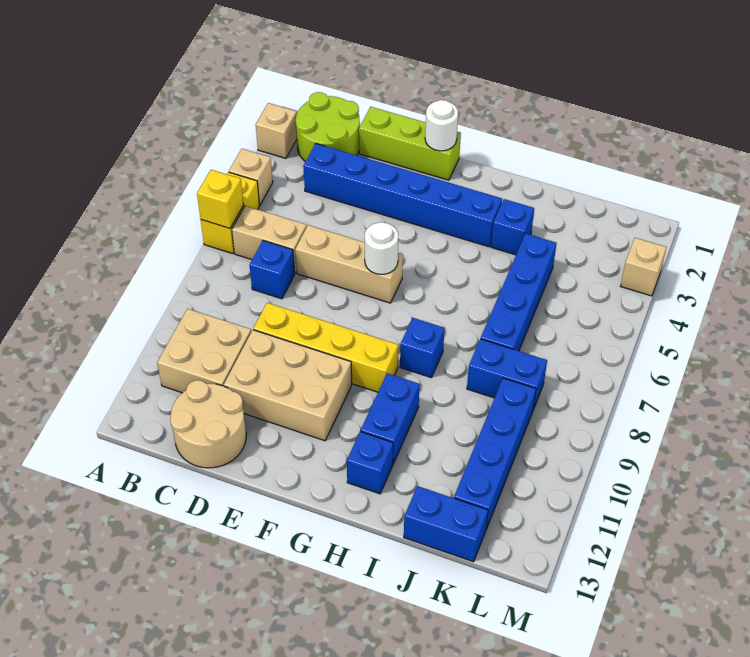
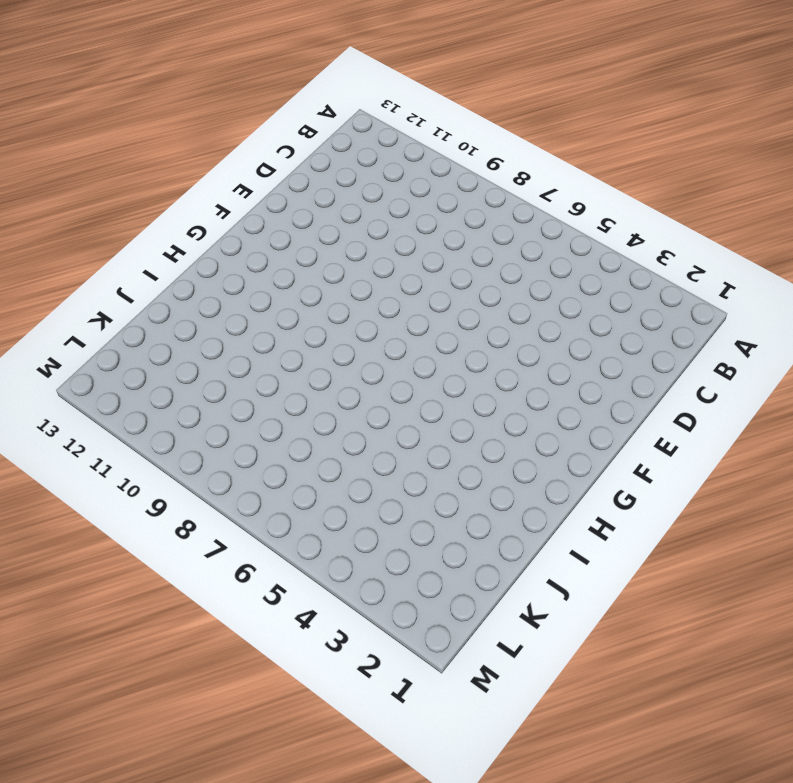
none -> tan 1x1 brick [256,103,297,158]
none -> tan 1x1 brick [229,149,273,205]
none -> yellow 1x2 brick [201,172,260,254]

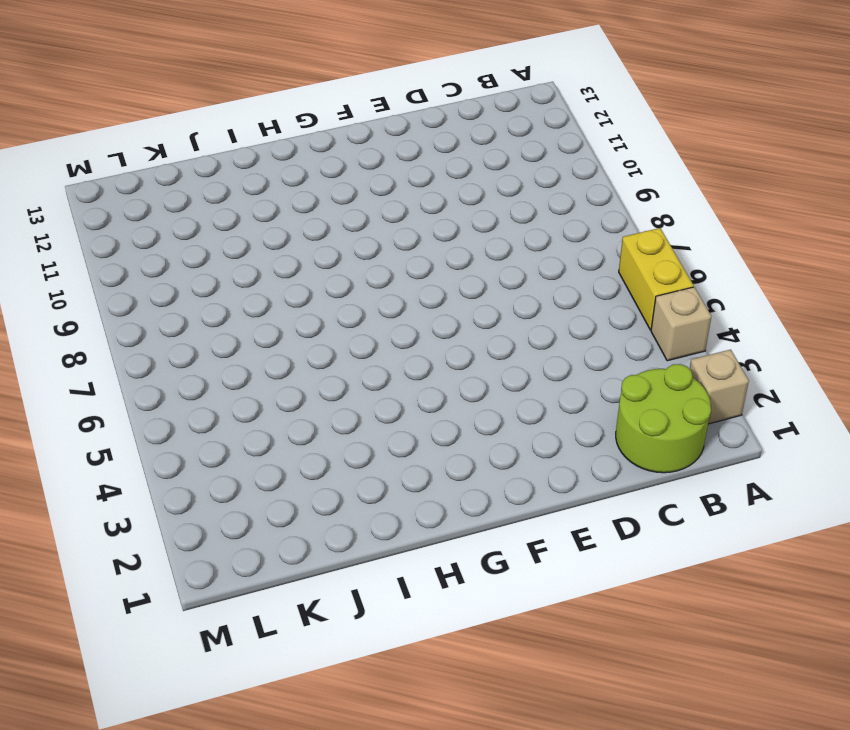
none -> tan 1x2 brick [232,206,307,273]
none -> tan 2x2 brick [157,309,251,393]
none -> blue 1x6 brick [303,144,502,247]

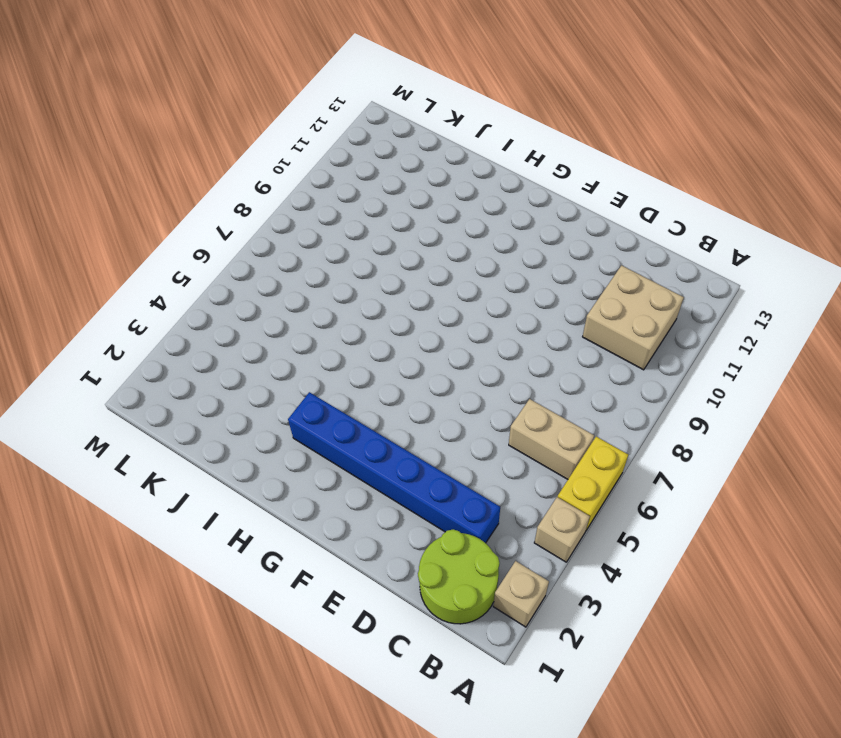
none -> blue 1x1 brick [250,241,295,299]
none -> tan 2x2 round brick [170,380,246,468]
none -> lime 1x3 brick [359,107,461,180]

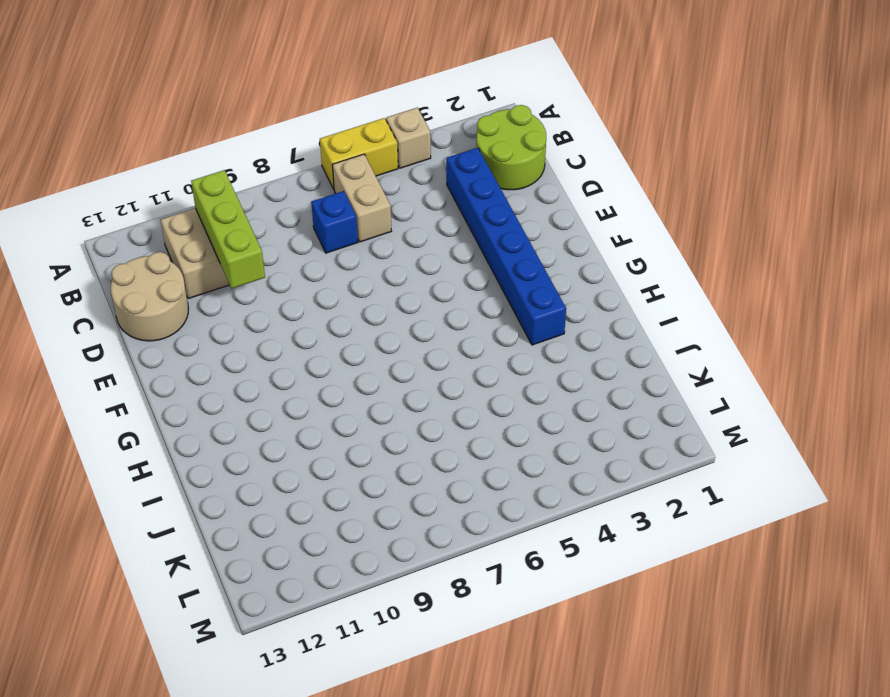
lime 1x3 brick [191,170,265,289] -> lime 1x3 brick moved to [359,107,461,180]
none -> tan 1x1 brick [256,103,297,158]
none -> tan 1x3 brick [295,225,403,303]
none -> yellow 1x4 brick [253,303,398,392]

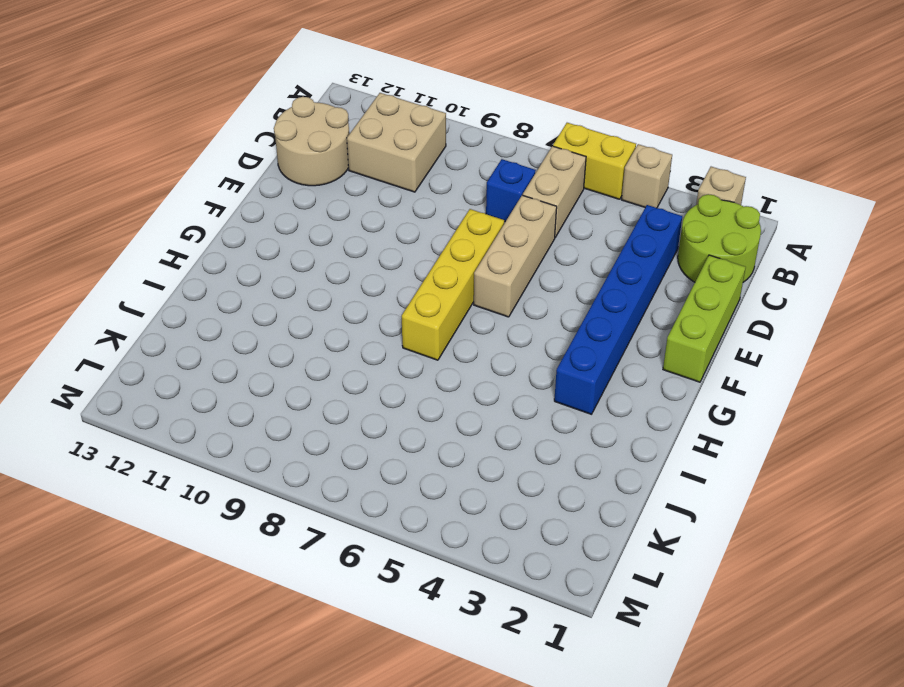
yellow 1x4 brick [402,209,504,360] -> yellow 1x4 brick moved to [253,303,398,392]
none -> tan 2x3 brick [224,330,352,441]
none -> blue 1x1 brick [400,318,445,378]
none -> blue 1x2 brick [361,373,420,464]

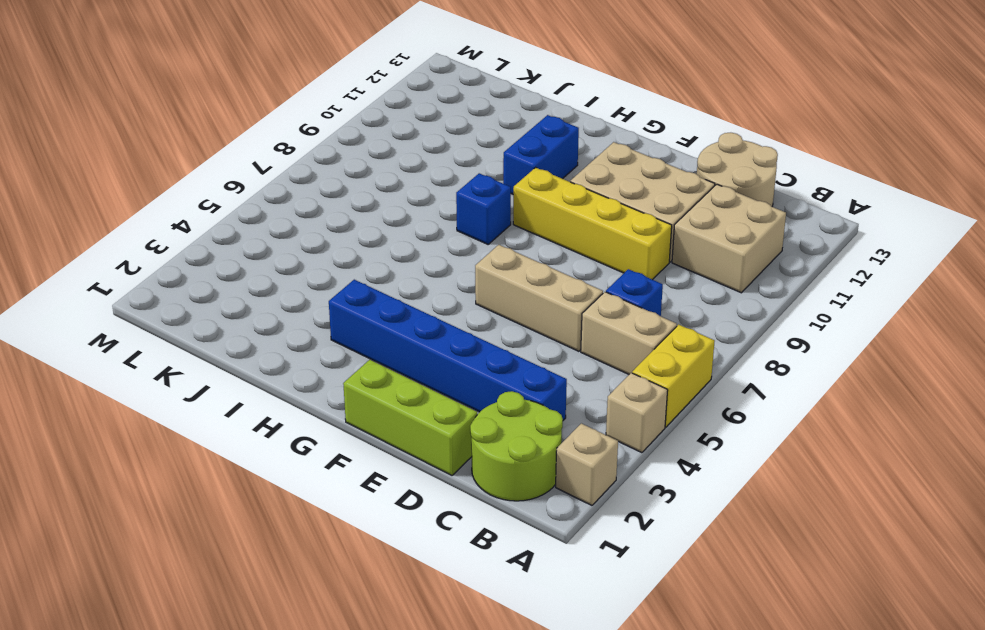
none -> blue 1x1 brick [347,431,393,494]
none -> blue 1x1 brick [491,199,534,255]
none -> blue 1x4 brick [481,233,557,351]

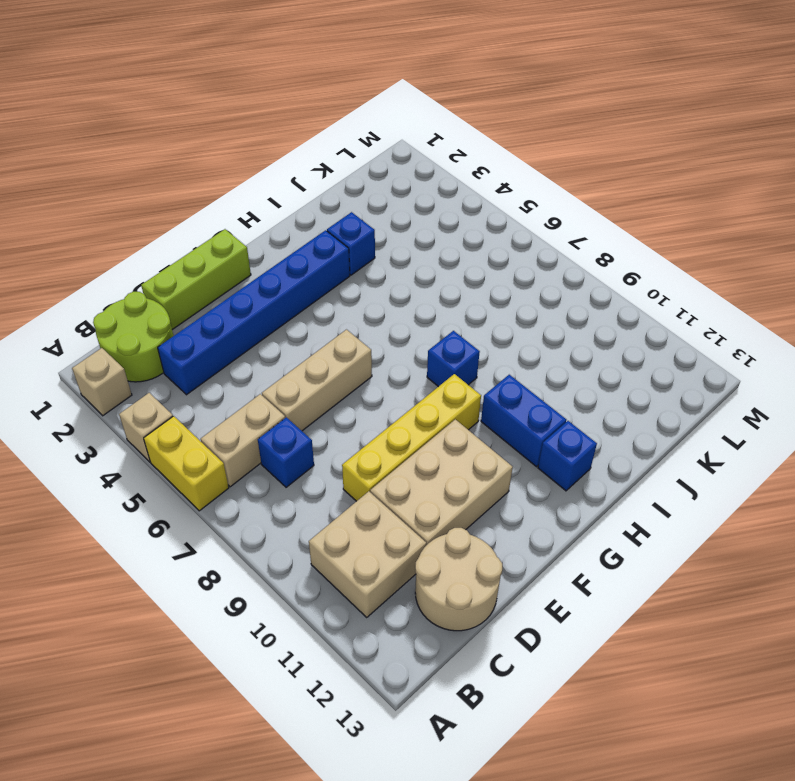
none -> blue 1x4 brick [481,233,557,351]
none -> blue 1x2 brick [467,339,547,409]
none -> blue 1x2 brick [404,486,488,562]

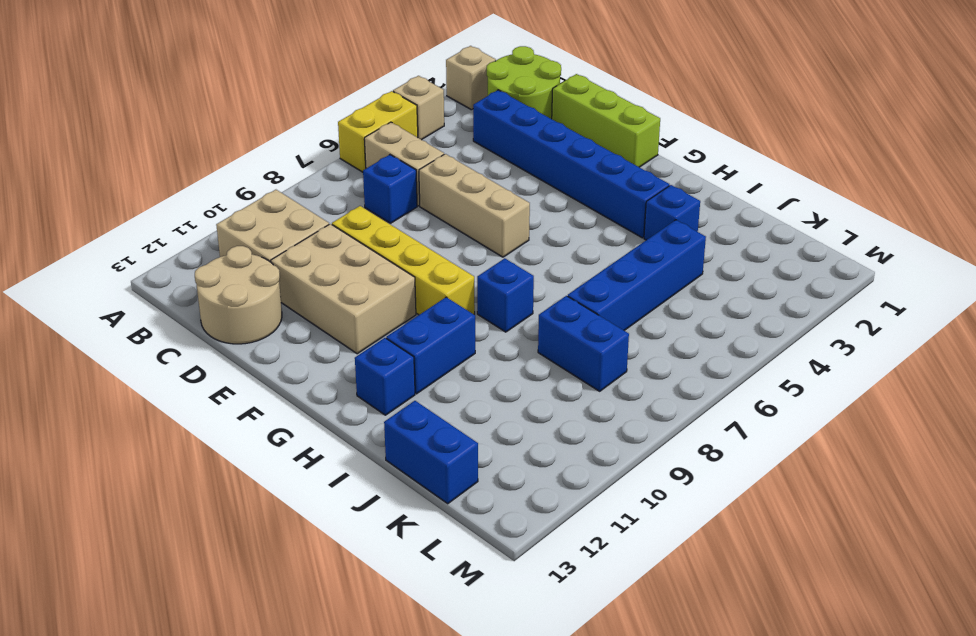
none -> blue 1x4 brick [454,378,536,529]
none -> tan 1x1 brick [621,238,666,296]
none -> yellow 1x1 brick [197,170,244,228]

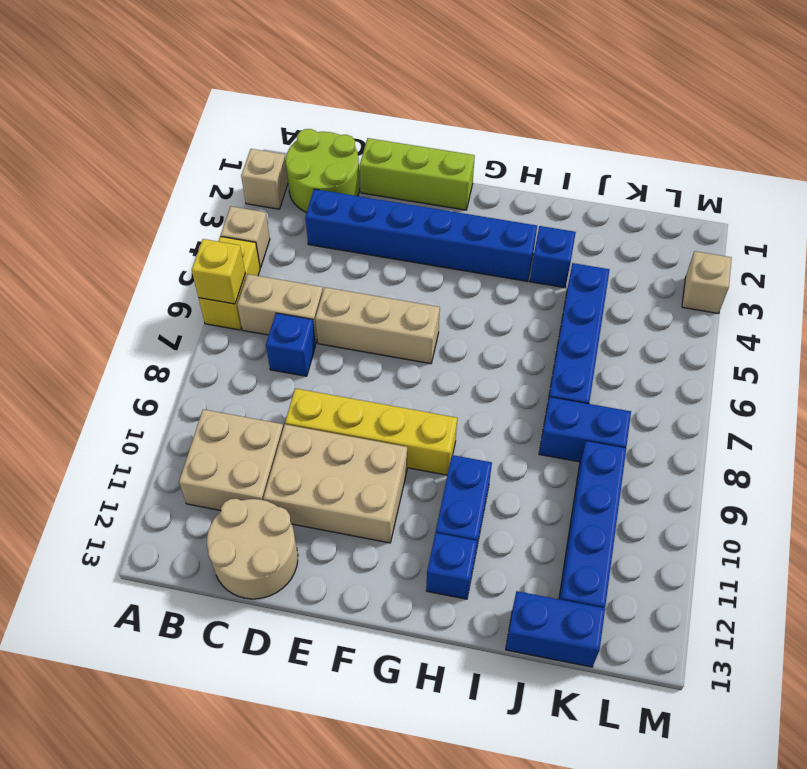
none -> blue 1x1 brick [400,318,445,378]
none -> white 1x1 round brick [425,100,458,151]
none -> white 1x1 round brick [365,222,398,274]

